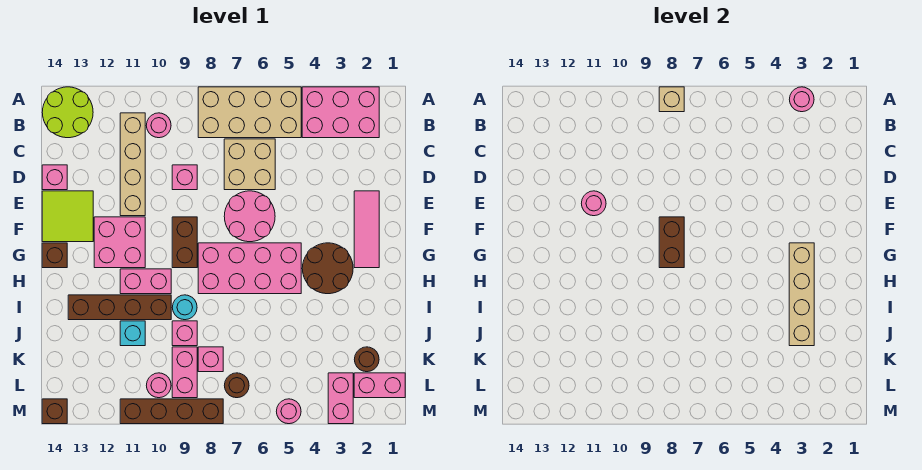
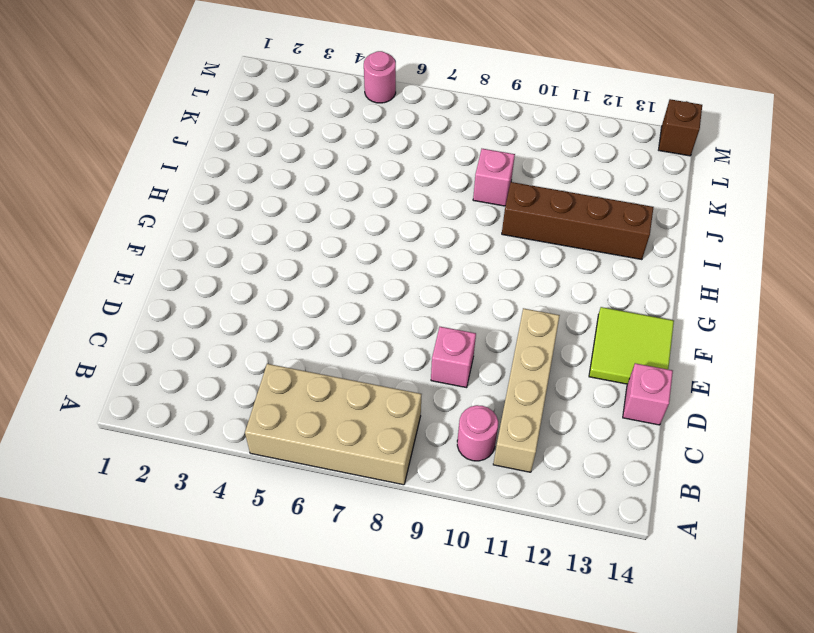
none -> pink 2x3 brick [302,87,379,138]
none -> lime 2x2 round brick [42,87,93,138]
none -> tan 2x2 brick [224,139,275,190]
none -> pink 1x3 tile [354,191,379,268]

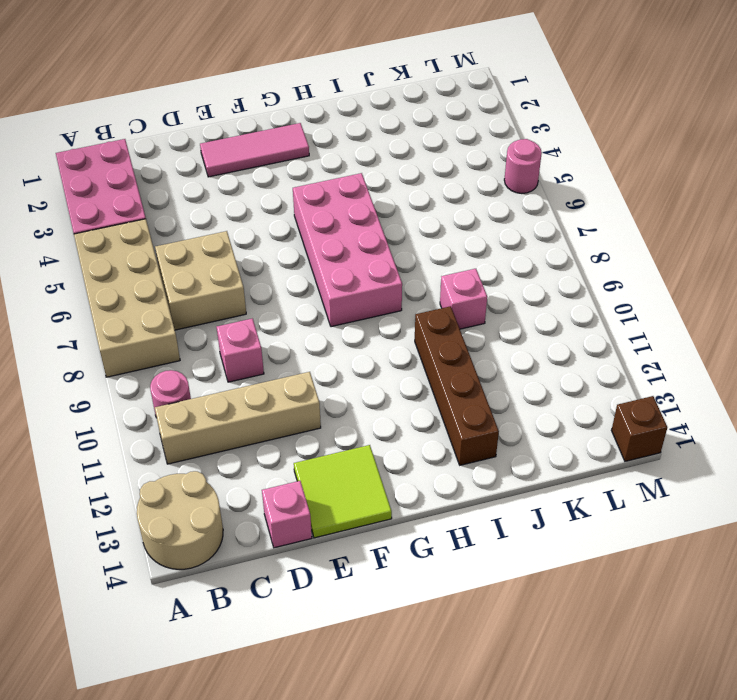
tan 2x2 round brick [137,471,223,569] -> lime 2x2 round brick [42,87,93,138]
none -> pink 2x2 round brick [224,191,275,242]
none -> brown 1x2 brick [172,217,197,268]
none -> pink 2x2 brick [94,217,145,268]
none -> brown 2x2 round brick [302,243,353,294]

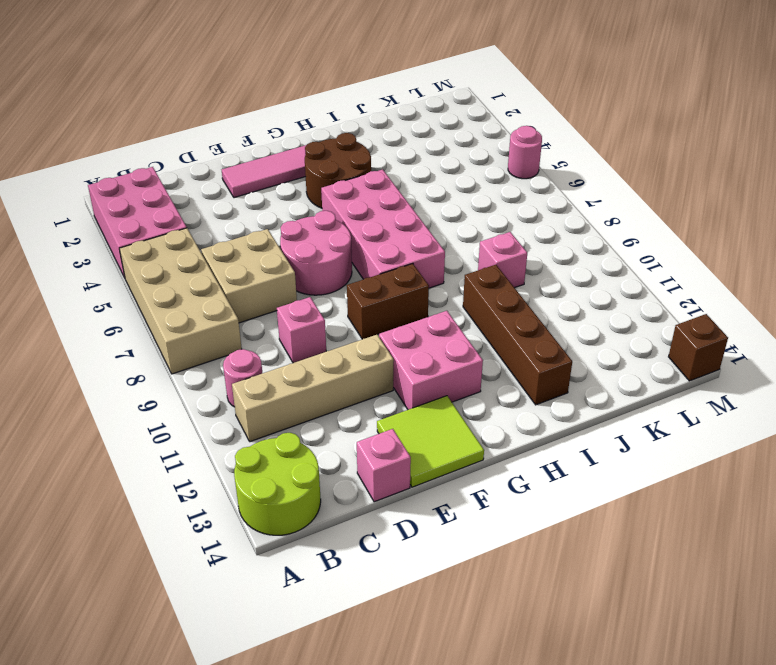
none -> brown 1x1 brick [42,243,67,268]
none -> pink 1x2 brick [120,269,171,294]
none -> cyan 1x1 round brick [172,295,197,320]
none -> cyan 1x1 brick [120,321,145,346]

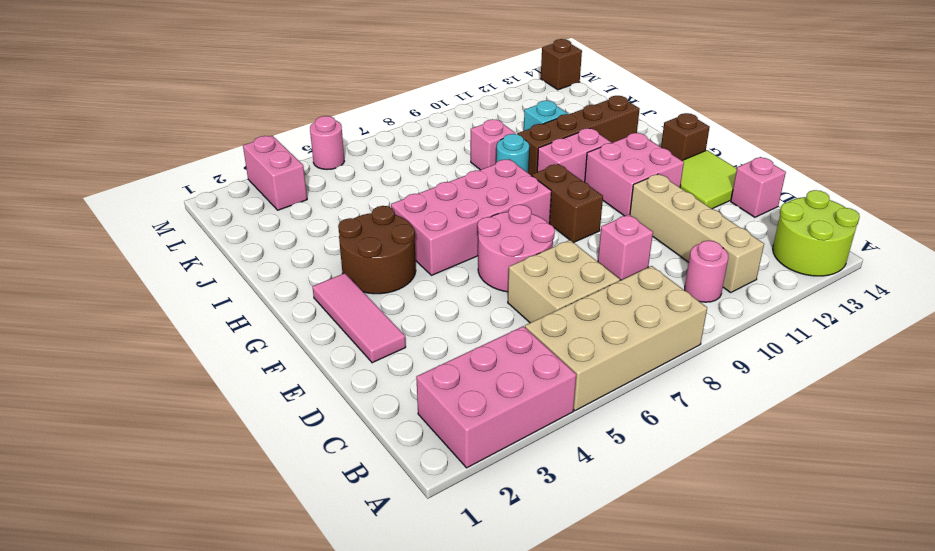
none -> brown 1x1 round brick [354,347,379,372]
none -> pink 1x1 brick [198,347,223,372]
none -> pink 1x2 brick [172,347,197,398]
none -> pink 1x2 brick [354,373,405,398]

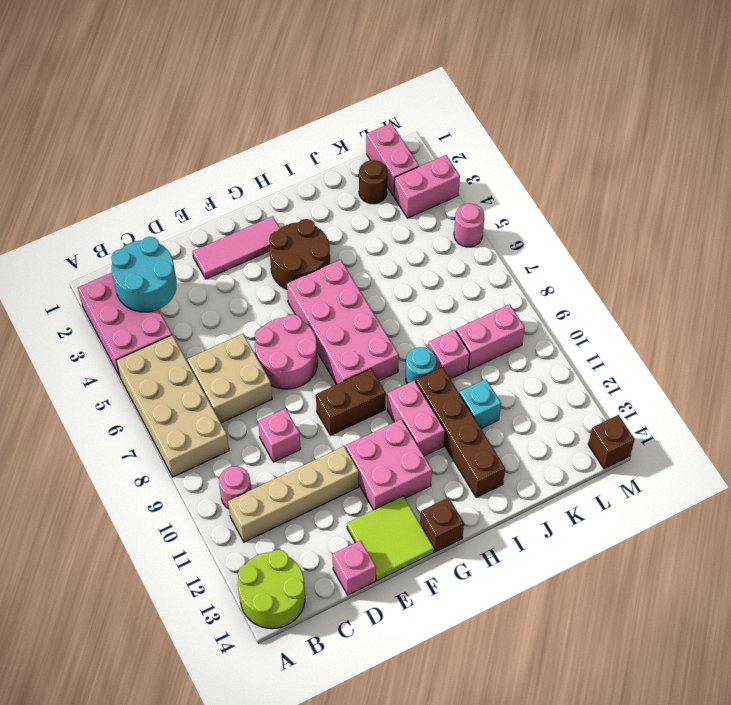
cyan 2x2 round brick [111,237,177,312] -> none
none -> pink 1x1 brick [198,347,223,372]
none -> brown 1x1 round brick [224,373,249,398]
none -> pink 1x1 round brick [146,373,171,398]
none -> brown 1x4 brick [120,399,223,424]

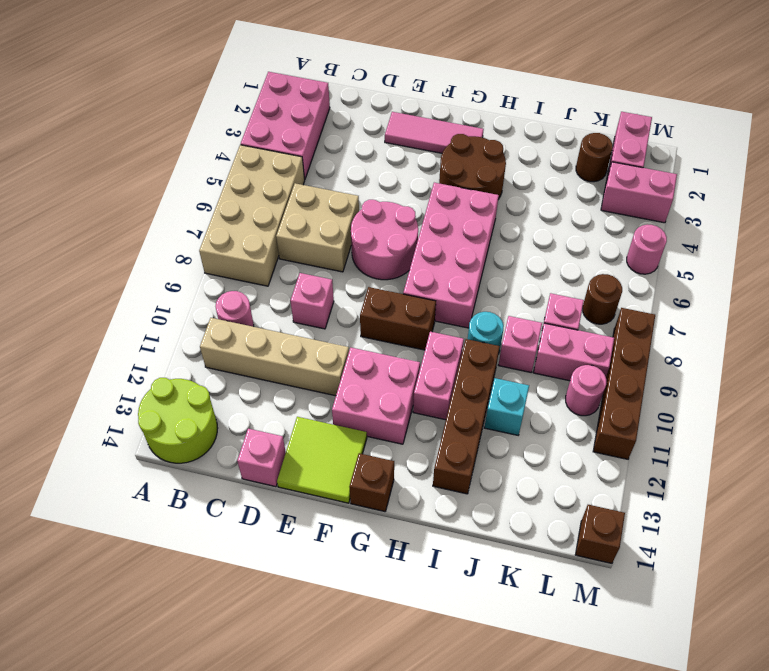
none -> pink 1x1 round brick [789,87,814,112]
none -> tan 1x1 brick [659,87,684,112]
none -> pink 1x1 round brick [581,191,606,216]
none -> brown 1x2 brick [659,217,684,268]

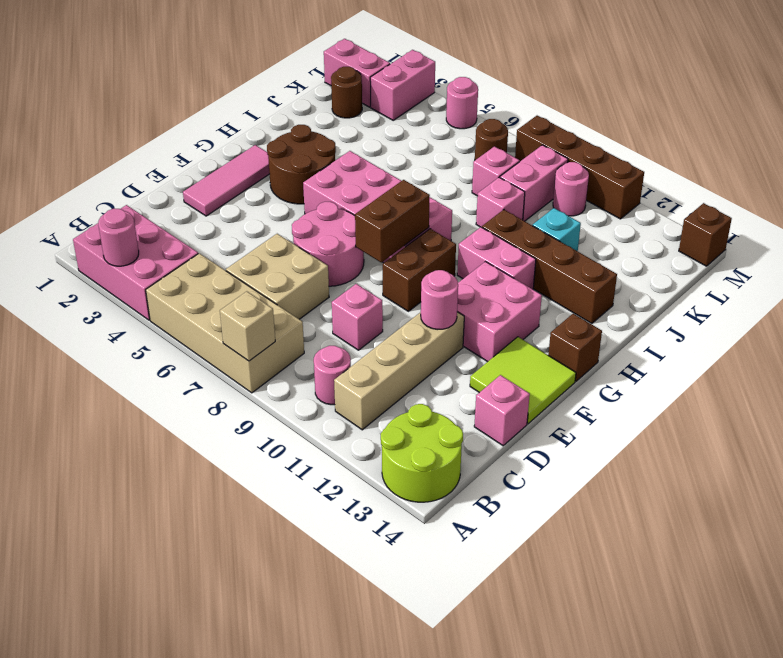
none -> cyan 1x1 round brick [172,295,197,320]
none -> tan 1x4 brick [789,243,814,346]

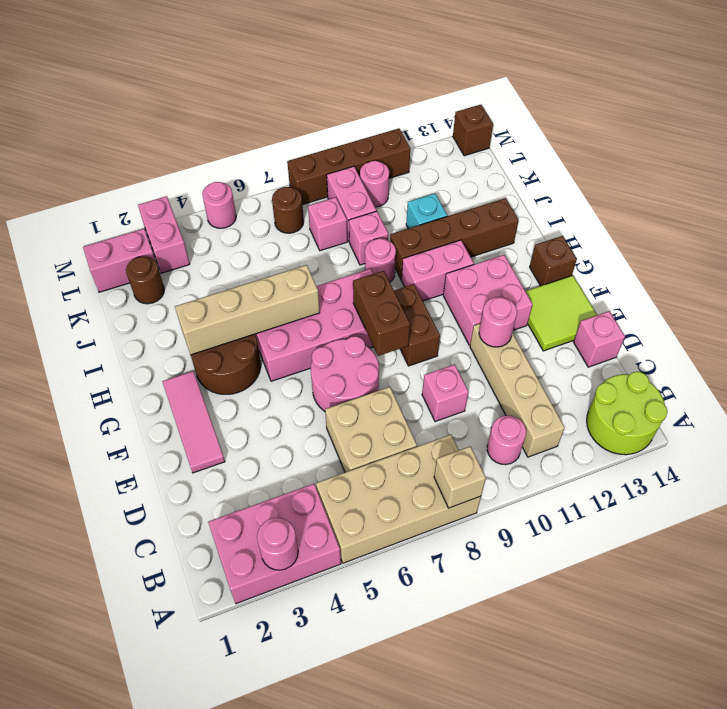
tan 1x4 brick [175,265,320,355] -> tan 1x4 brick turned to [789,243,814,346]
pink 1x1 round brick [365,238,396,282] -> cyan 1x1 round brick [172,295,197,320]

